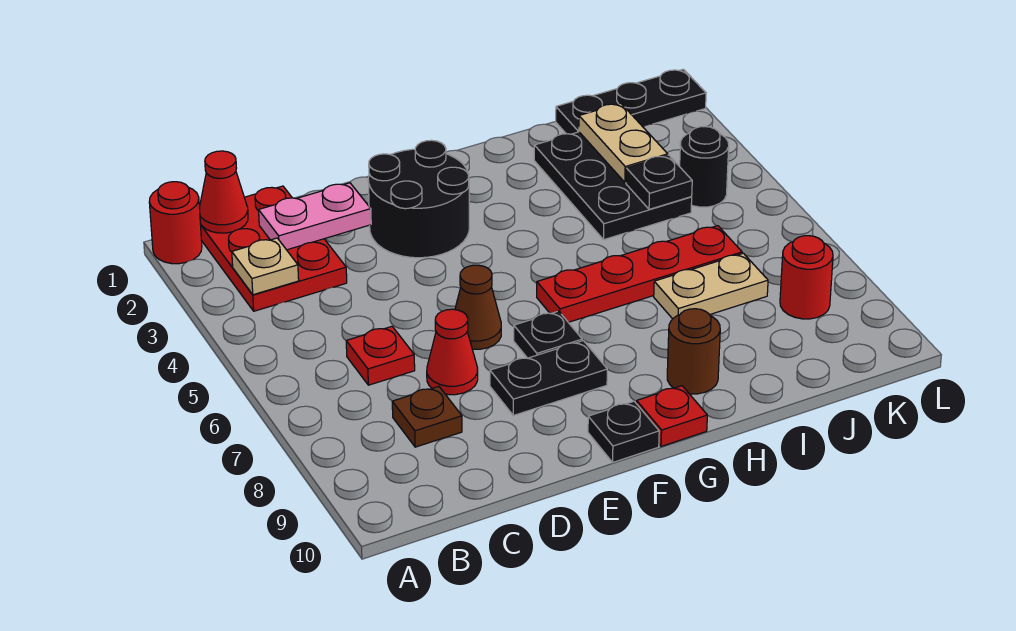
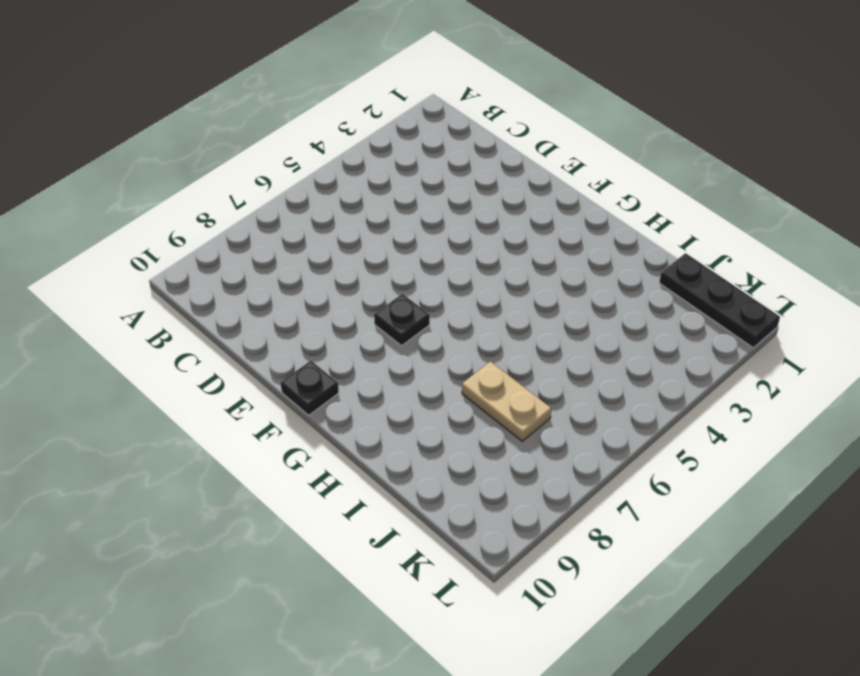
none -> red 1x1 round brick [149,182,202,264]
none -> red 2x3 plate [200,186,347,311]
none -> red 1x1 plate [346,326,415,385]

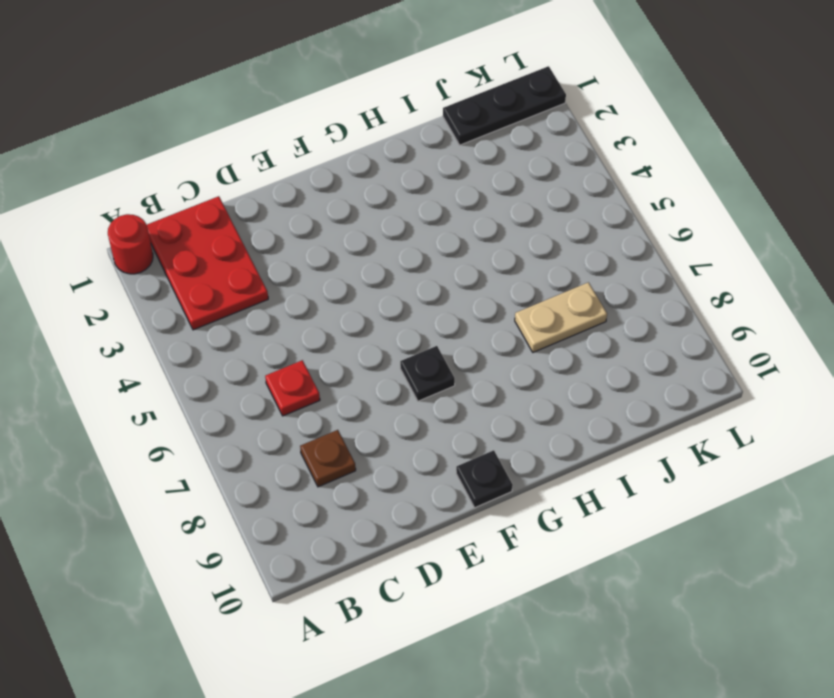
none -> red 1x1 cone [427,309,478,395]
none -> black 2x2 round brick [368,140,469,258]
none -> brown 1x1 cone [455,265,501,349]

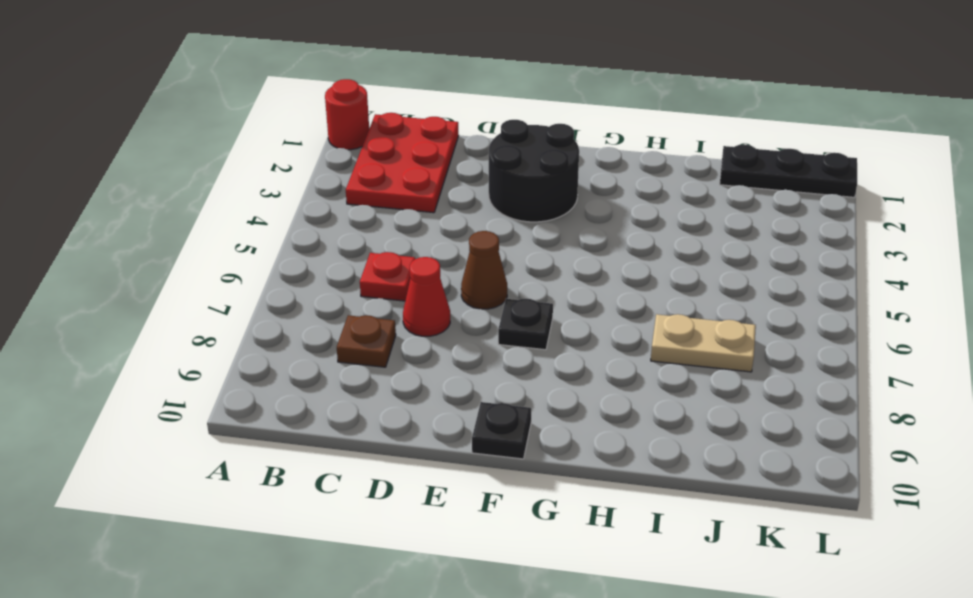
none -> black 1x2 plate [490,341,607,415]
none -> red 1x4 plate [537,226,742,322]
none -> red 1x1 plate [637,386,707,446]

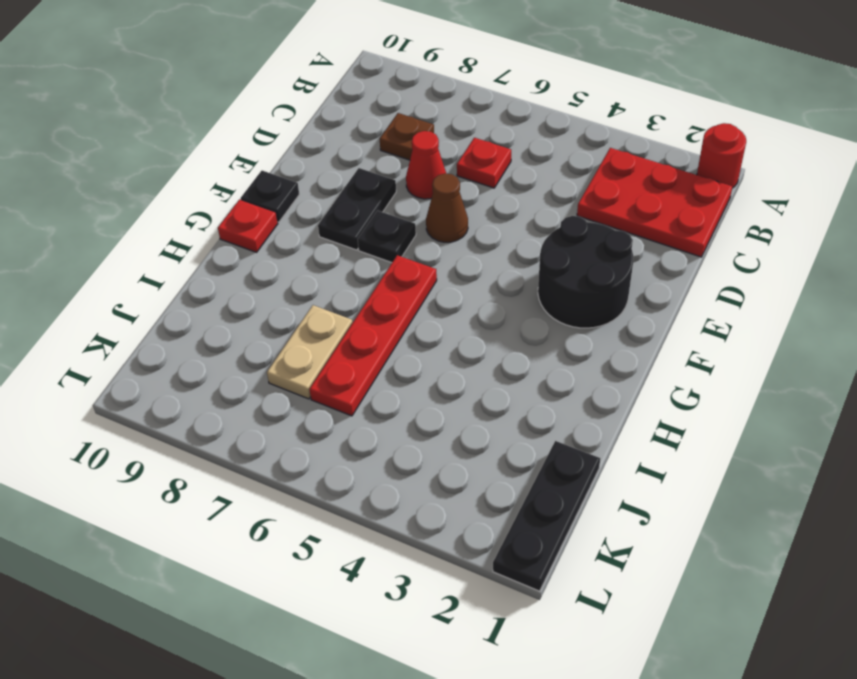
none -> brown 1x1 round brick [667,309,720,394]
none -> black 2x3 plate [534,132,692,240]
none -> black 1x1 round brick [680,127,729,207]

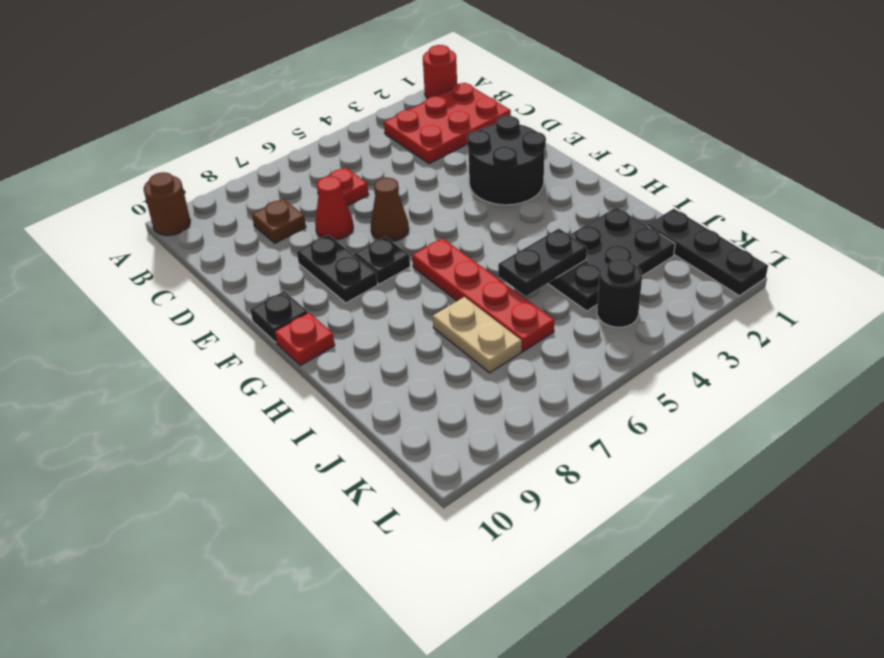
brown 1x1 round brick [144,172,190,235] -> brown 1x1 round brick moved to [667,309,720,394]
black 1x2 plate [498,229,587,296] -> none
none -> red 1x1 round brick [780,236,833,319]
none -> red 1x1 cone [199,151,248,233]
none -> tan 1x1 plate [232,238,299,295]

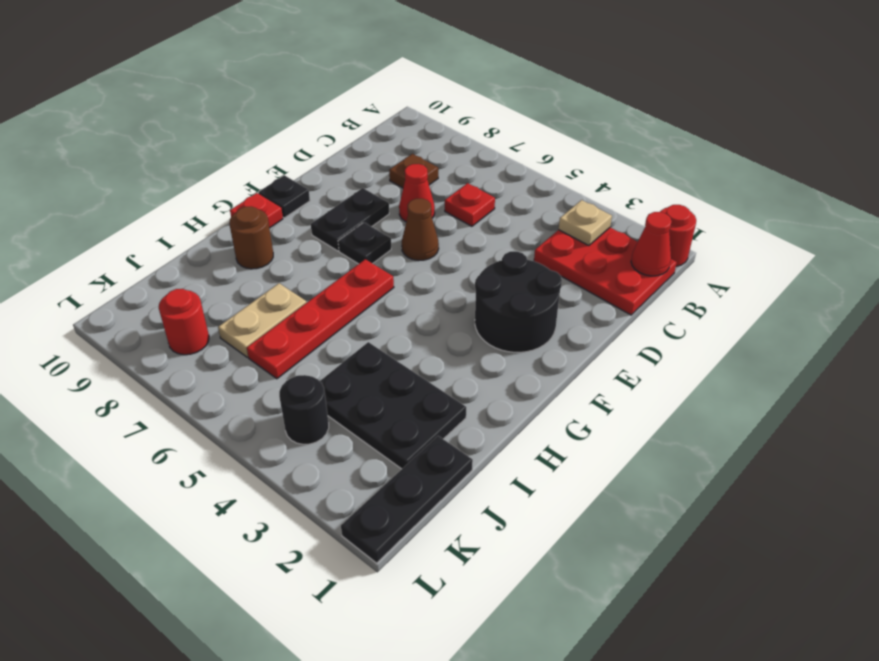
none -> pink 1x2 plate [259,183,371,250]
none -> tan 1x2 plate [579,103,668,182]
none -> black 1x1 plate [626,155,692,209]

